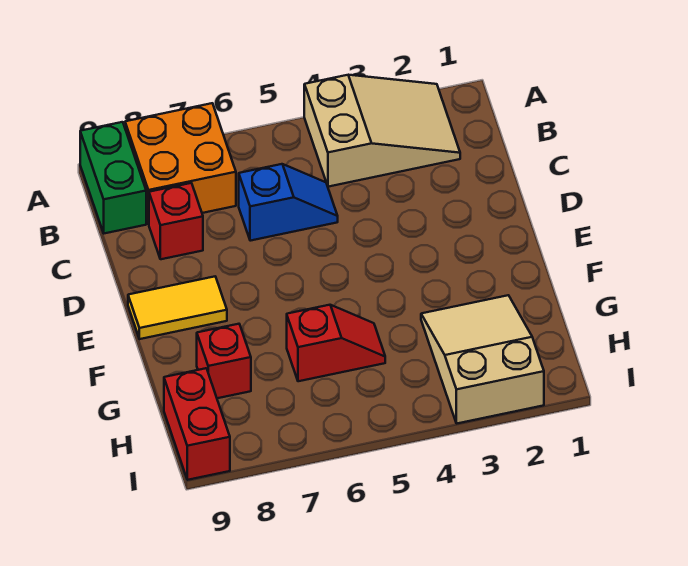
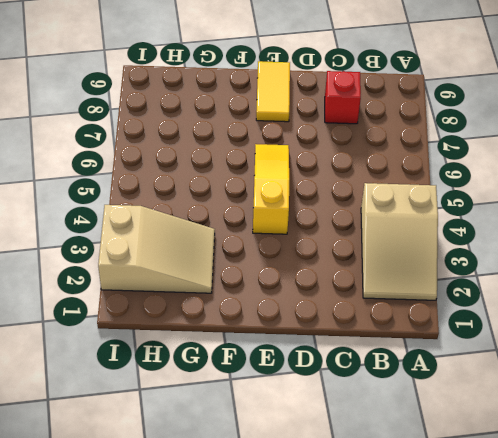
yellow 1x3 slope [253,144,289,234] -> none
none -> orange 2x2 brick [125,103,236,224]
none -> green 1x2 brick [80,122,146,233]

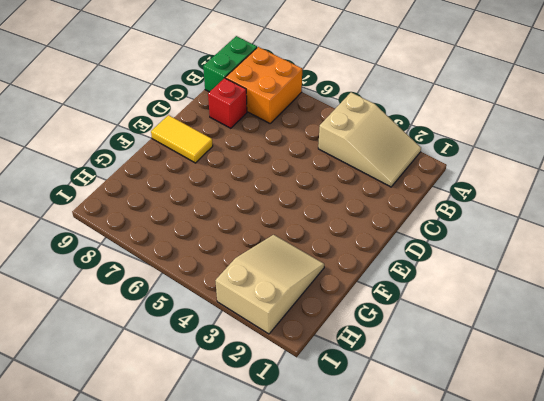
none -> blue 1x2 slope [239,164,338,241]
none -> red 1x2 slope [287,305,385,381]

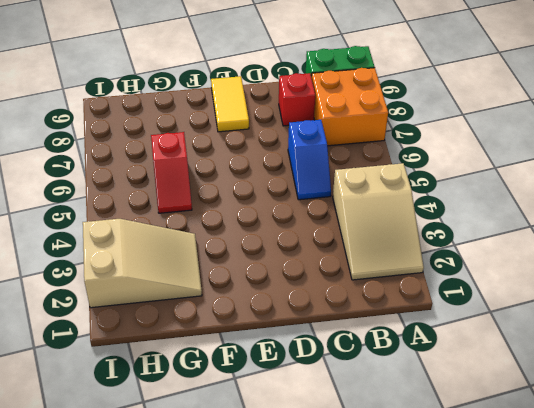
none -> red 1x1 brick [197,324,251,398]
none -> red 1x2 brick [164,368,230,480]

